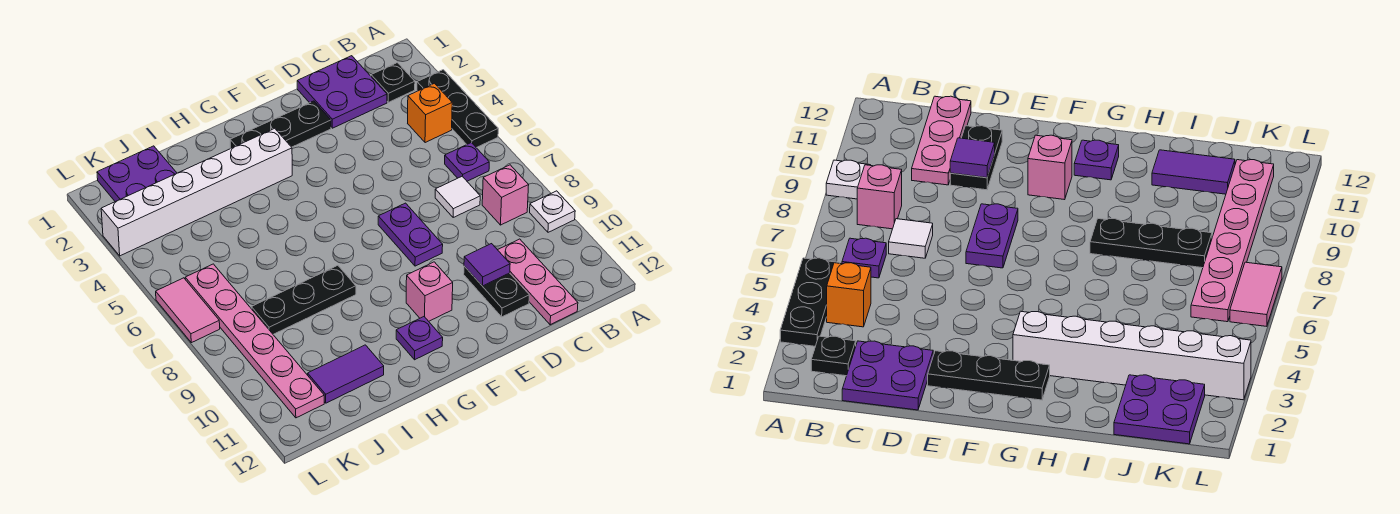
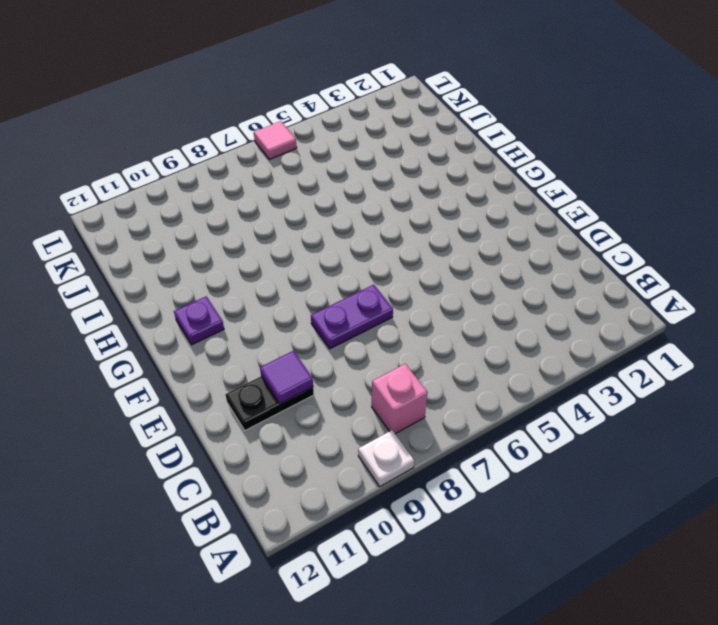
pink 1x1 tile [254,121,297,160] -> pink 1x2 tile [156,278,220,343]
none -> black 1x3 plate [417,70,498,148]
none -> black 1x1 plate [371,63,415,102]
none -> orange 1x1 brick [408,83,452,143]

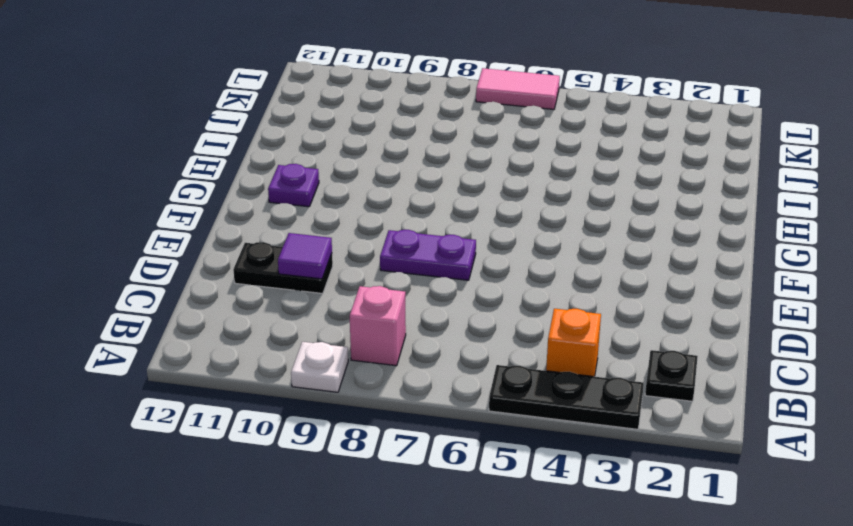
none -> purple 1x1 plate [445,143,489,181]
none -> purple 2x2 plate [297,56,387,128]
none -> white 1x1 tile [435,176,480,218]

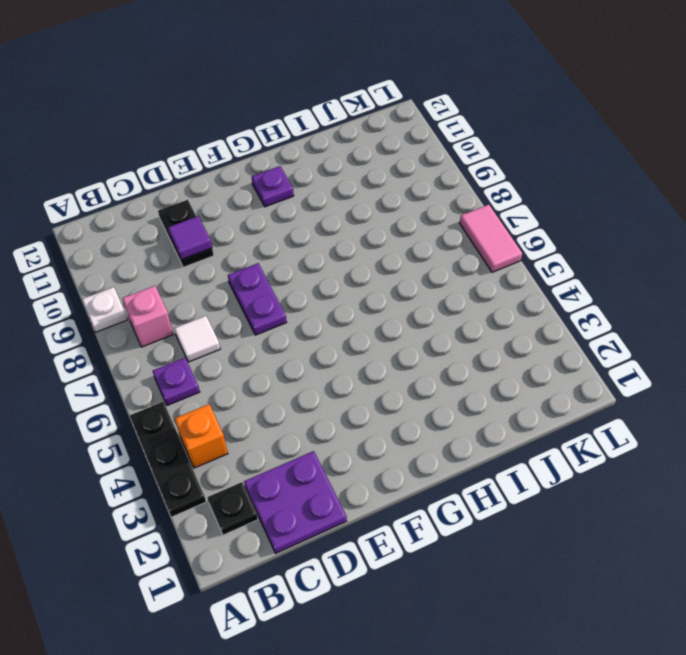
none -> pink 1x3 plate [498,239,578,325]
none -> black 1x3 plate [230,101,331,148]
none -> pink 1x1 brick [406,262,453,321]

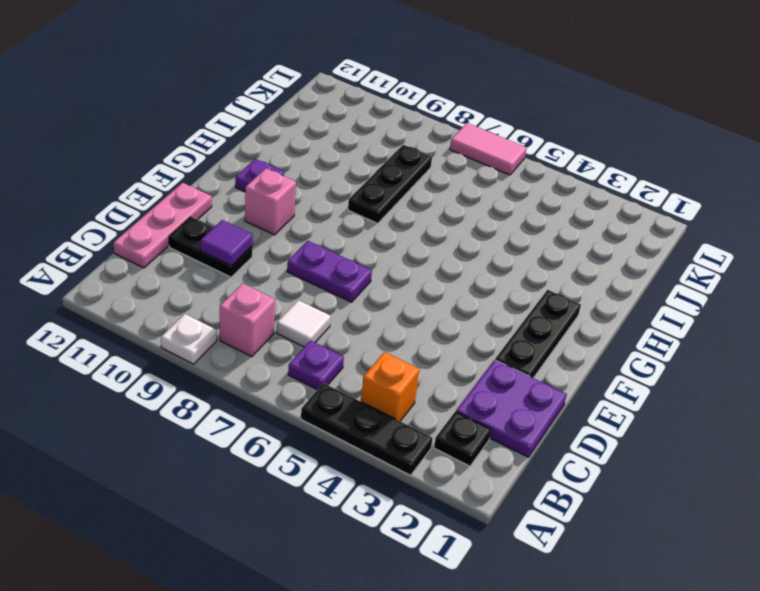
pink 1x3 plate [114,183,212,268] -> pink 1x3 plate turned to [498,239,578,325]
none -> white 1x6 brick [101,128,292,256]
none -> purple 1x2 tile [308,345,384,403]
none -> purple 2x2 plate [97,146,177,202]

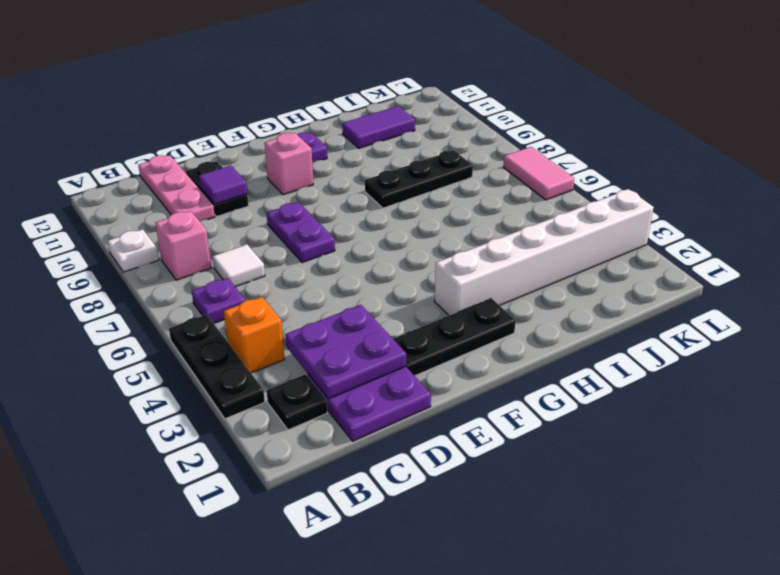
purple 2x2 plate [285,305,406,399] -> purple 2x2 plate moved to [97,146,177,202]
none -> pink 1x6 plate [185,264,324,418]

